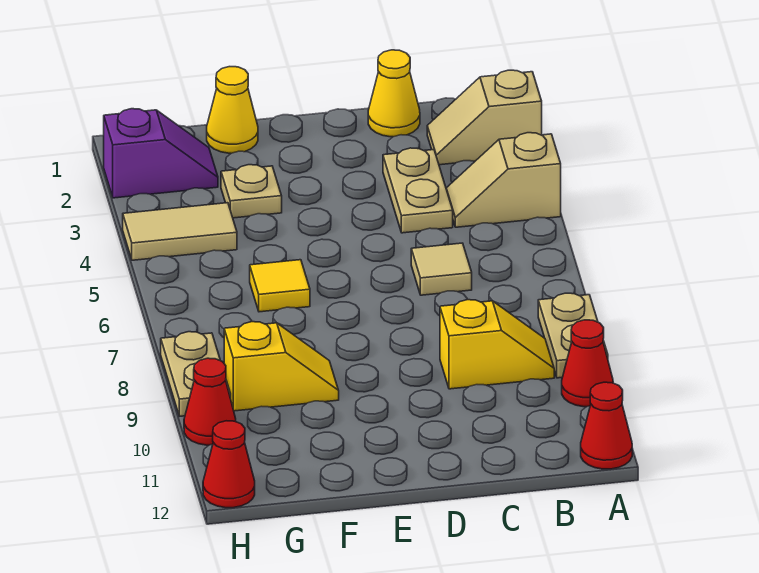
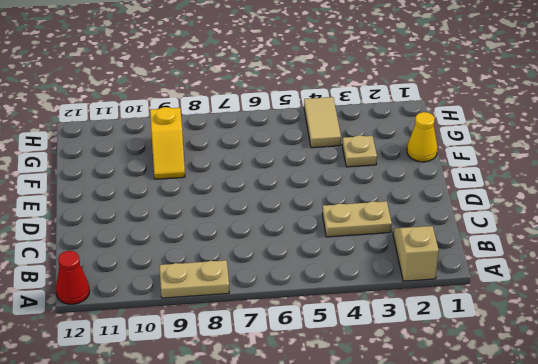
none -> tan 1x2 slope [446,133,561,227]
none -> red 1x1 cone [562,320,613,407]
none -> yellow 1x2 slope [440,300,554,389]

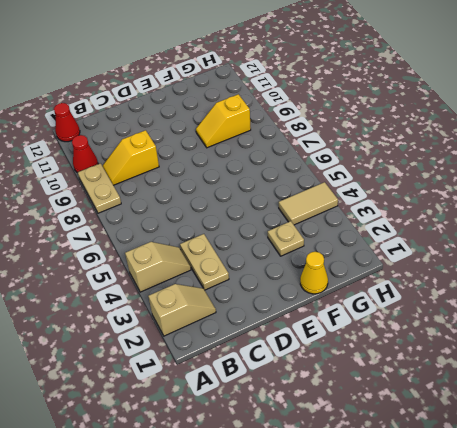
none -> yellow 1x1 cone [368,50,420,137]
none -> tan 1x1 tile [411,243,472,295]
none -> yellow 1x1 tile [250,260,310,312]

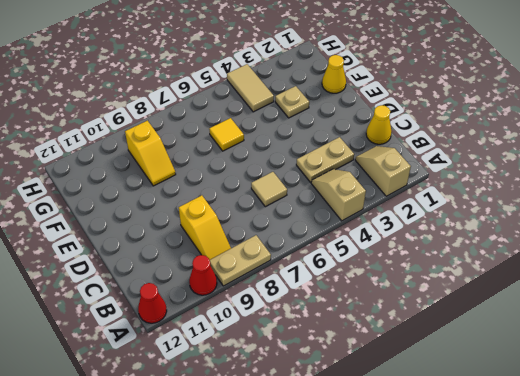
none -> purple 1x2 slope [104,109,218,198]
none -> tan 1x2 plate [161,332,231,416]
none -> red 1x1 cone [184,358,236,445]

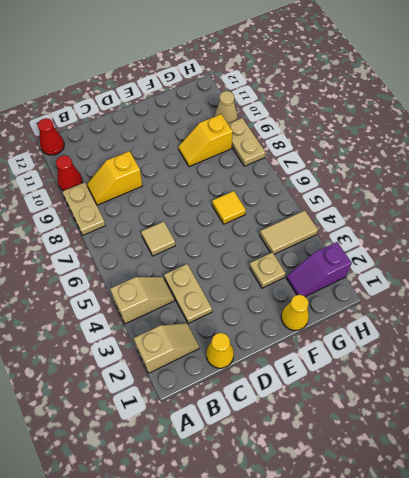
tan 1x1 cone [215,91,237,123] -> red 1x1 cone [184,358,236,445]
none -> red 1x1 cone [203,421,255,508]

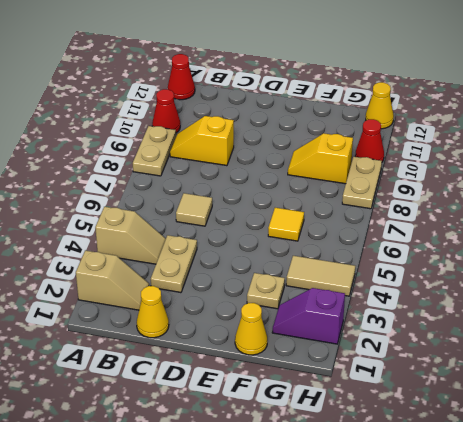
yellow 1x1 cone [366,82,394,129] -> red 1x1 cone [203,421,255,508]

